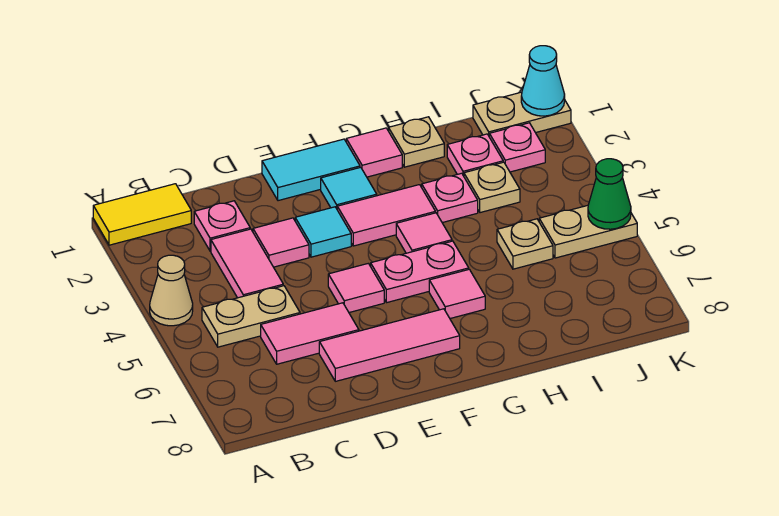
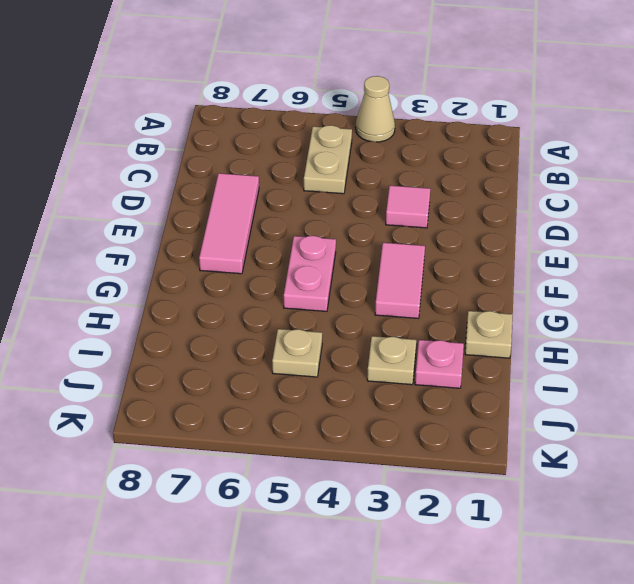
none -> yellow 1x2 tile [93,184,191,245]
none -> pink 1x1 plate [194,201,250,251]
none -> pink 1x2 tile [211,229,283,298]

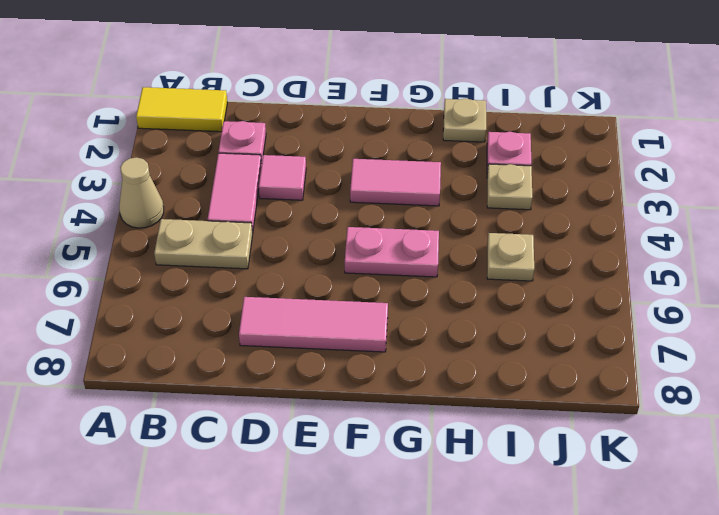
none -> pink 1x2 tile [261,303,359,364]
none -> cyan 1x2 tile [262,139,360,201]
none -> cyan 1x1 tile [295,207,351,257]

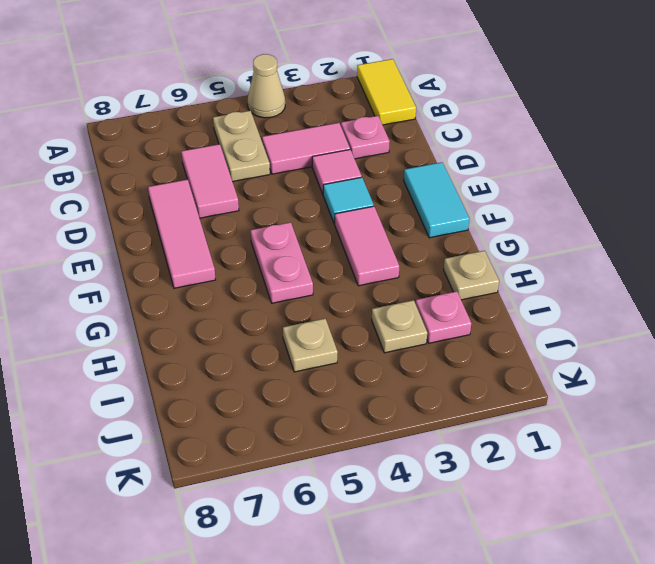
none -> pink 1x1 tile [328,263,384,312]
none -> cyan 1x1 tile [321,167,377,208]
none -> pink 1x1 tile [346,128,402,177]

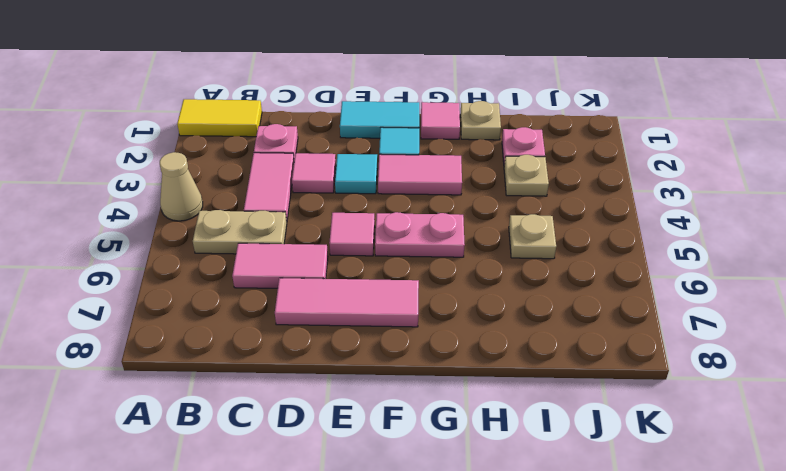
none -> pink 1x1 tile [396,213,452,253]
none -> pink 1x1 tile [429,269,485,318]
none -> pink 1x1 plate [422,173,478,223]

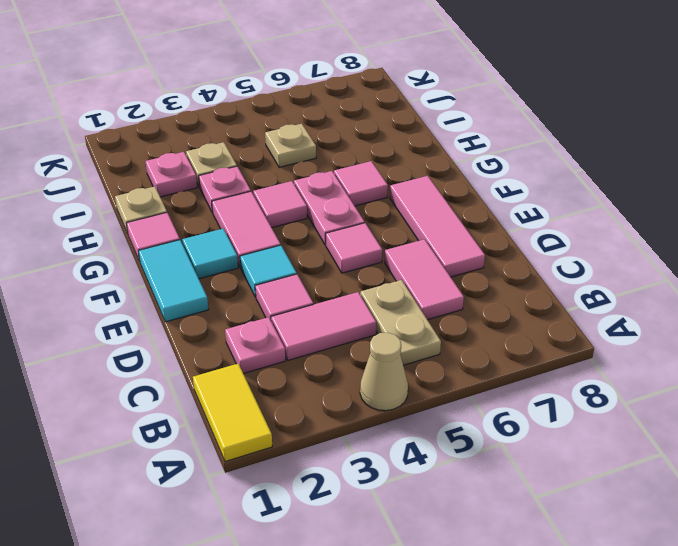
none -> tan 1x2 plate [473,92,571,135]
none -> pink 1x1 plate [489,123,545,172]
none -> tan 1x2 plate [539,205,637,258]

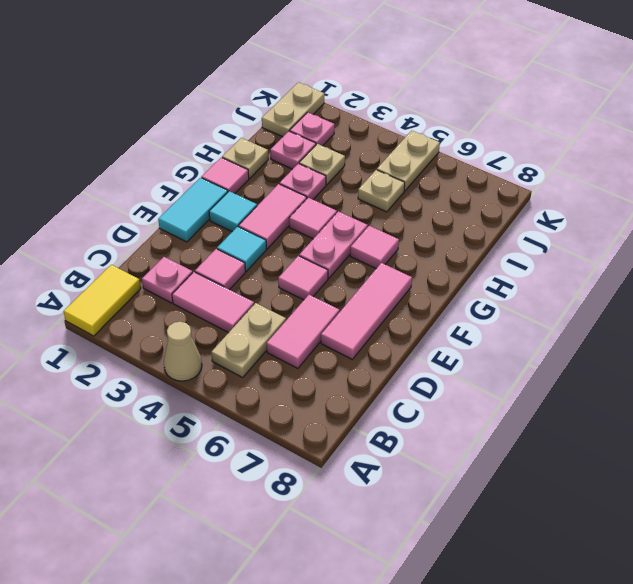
none -> cyan 1x1 cone [521,46,565,116]
none -> green 1x1 cone [588,159,631,229]

